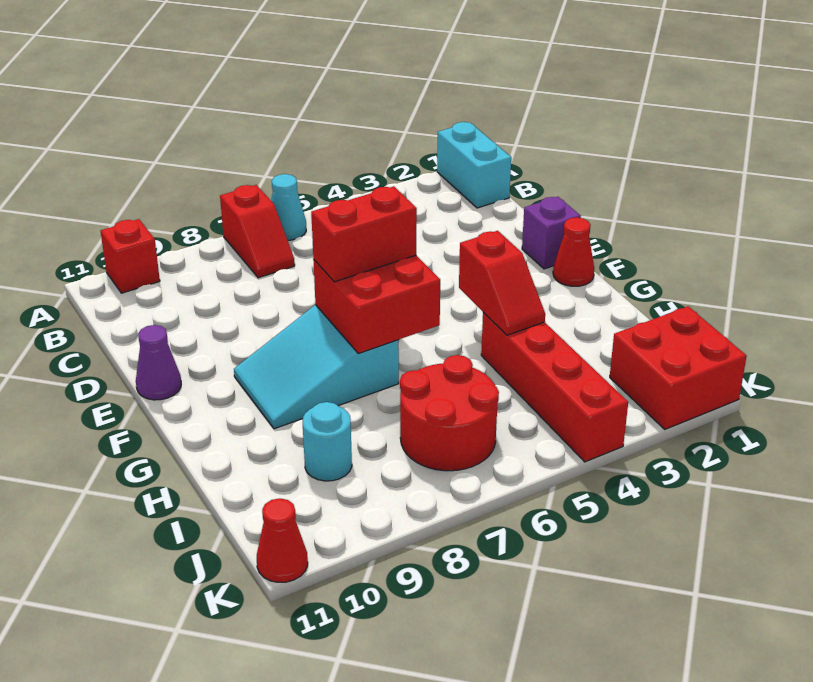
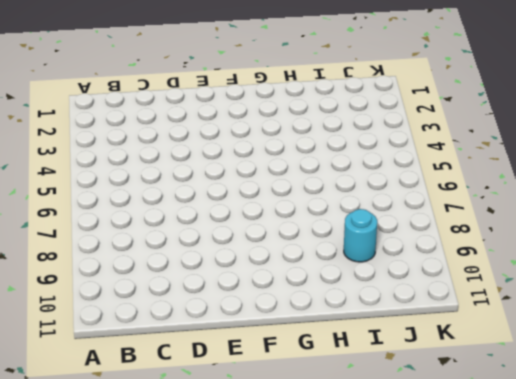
none -> cyan 1x2 brick [437,122,511,208]
none -> cyan 1x1 cone [271,174,306,240]
none -> red 1x2 slope [220,185,295,278]

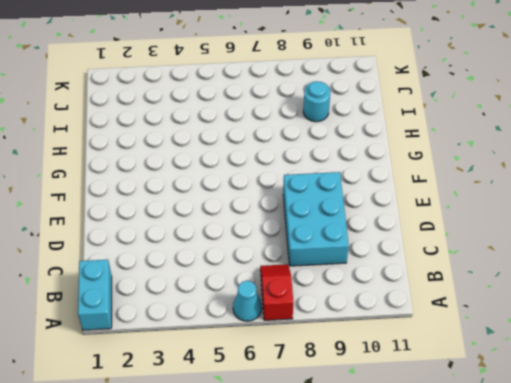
cyan 2x3 brick [283,172,349,266] -> none
none -> red 1x1 brick [101,219,160,293]
none -> purple 1x1 brick [522,197,581,269]
none -> purple 1x1 cone [136,325,181,400]

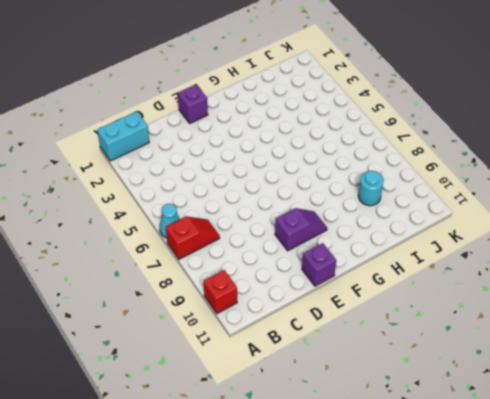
purple 1x2 slope [275,208,327,251] -> cyan 2x3 slope [234,305,399,429]
purple 1x1 brick [302,243,336,286] -> purple 1x1 cone [136,325,181,400]
none -> red 1x1 cone [553,217,594,286]
none -> red 1x4 brick [481,312,628,462]
none -> red 2x2 round brick [400,355,499,471]

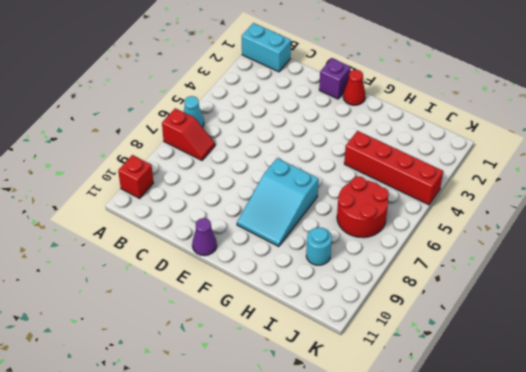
none -> red 2x2 brick [610,306,747,429]
none -> red 1x1 cone [257,498,308,582]
none -> red 2x2 brick [313,255,440,353]

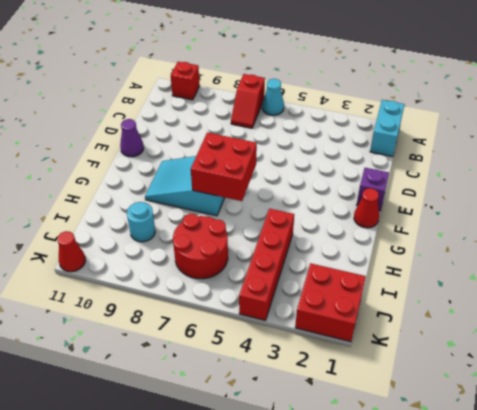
none -> red 1x2 slope [459,231,545,335]
none -> red 1x2 brick [311,186,417,282]

